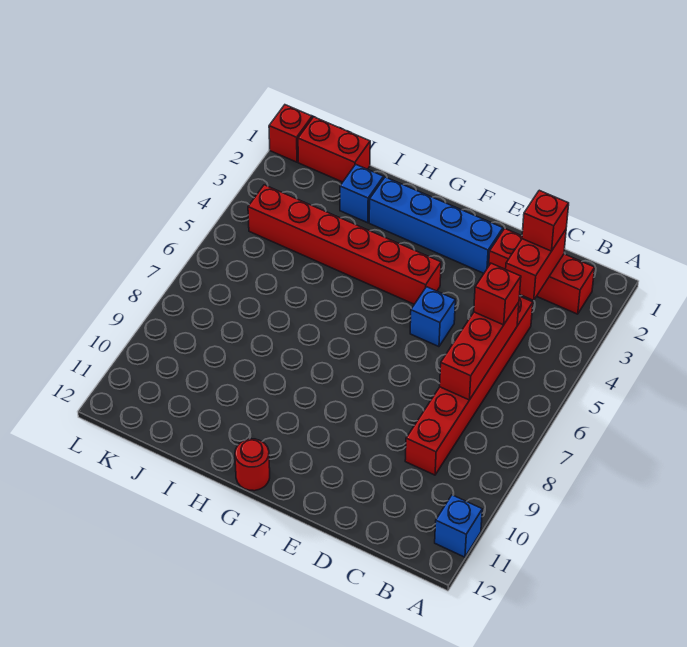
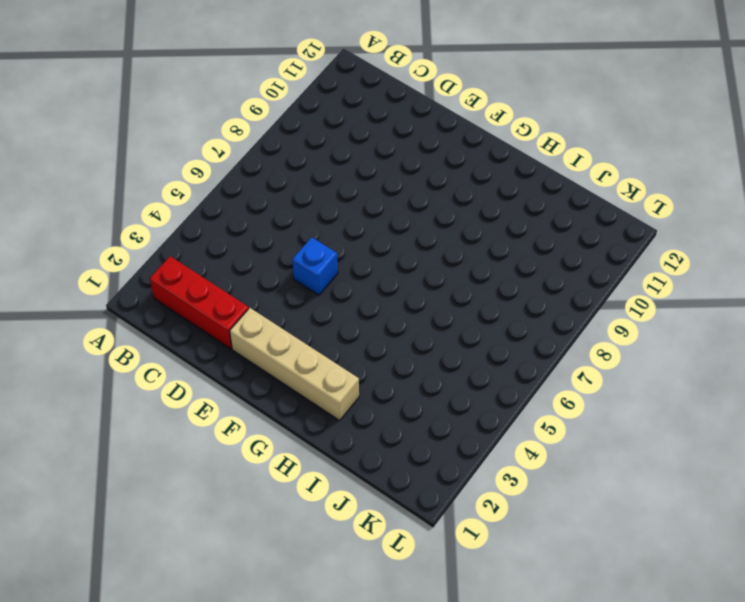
tan 1x4 brick [230,308,359,421] -> blue 1x4 brick [369,177,503,273]
none -> blue 1x1 brick [435,495,482,557]
none -> red 1x6 brick [405,296,533,475]
none -> red 1x6 brick [248,185,441,304]

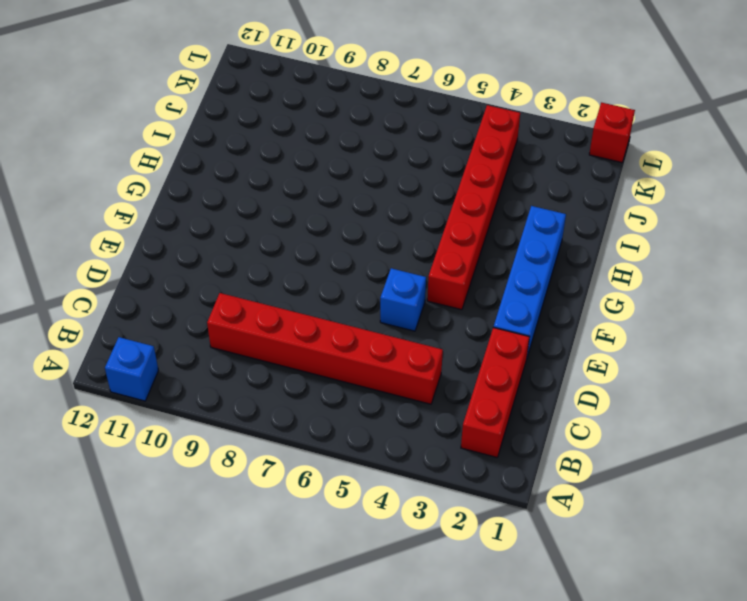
none -> red 1x1 round brick [235,439,270,491]
none -> blue 1x1 brick [340,164,384,223]
none -> red 1x2 brick [298,117,370,182]

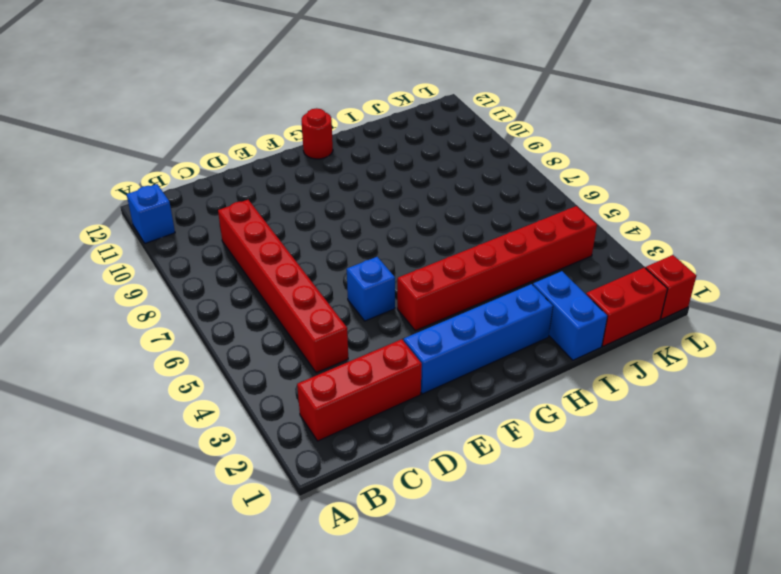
blue 1x2 brick [533,271,607,360] -> blue 1x1 brick [340,164,384,223]
none -> red 1x2 brick [506,230,566,300]
none -> red 1x3 brick [440,302,519,400]
none -> red 1x1 brick [522,190,569,251]

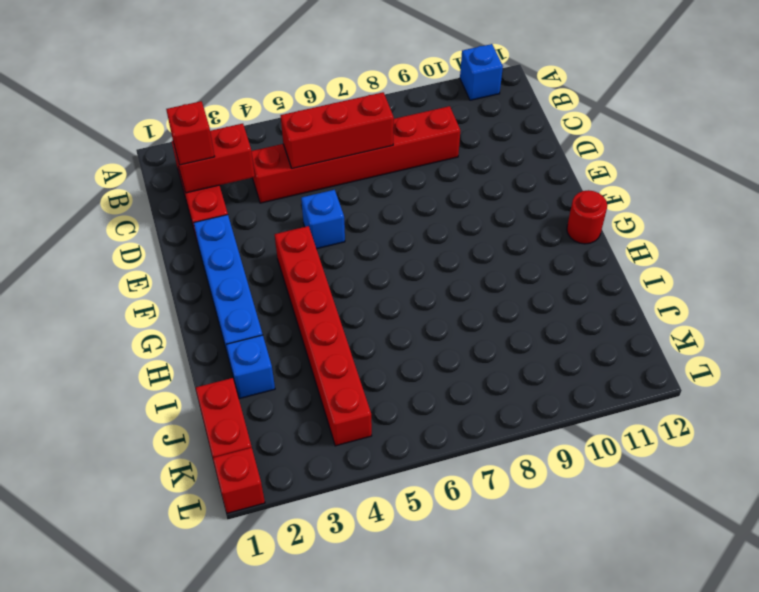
none -> red 1x1 brick [474,263,521,325]

